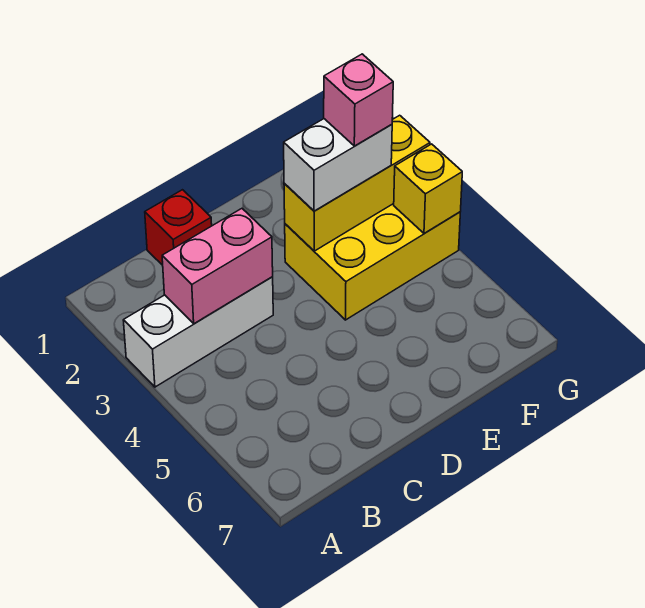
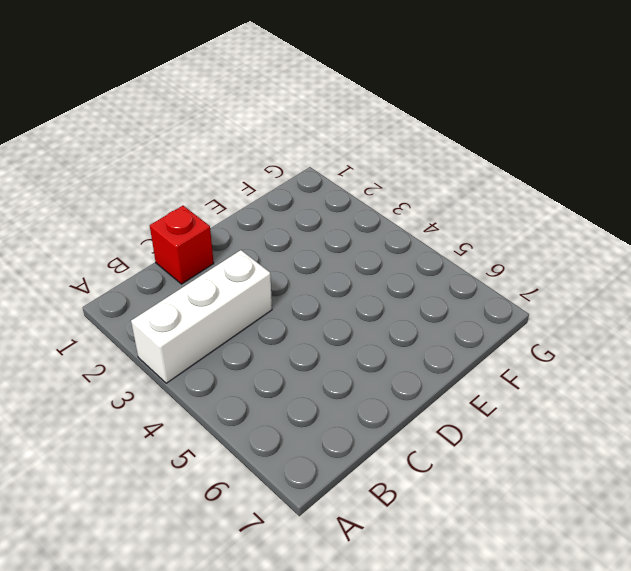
none -> yellow 2x3 brick [285,204,460,320]
none -> pink 1x2 brick [162,209,273,324]

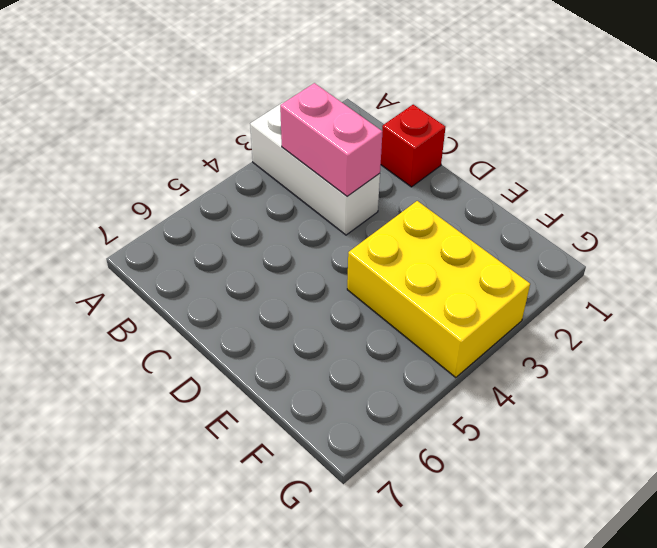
none -> yellow 1x3 brick [284,115,430,251]
none -> yellow 1x1 brick [394,144,462,234]

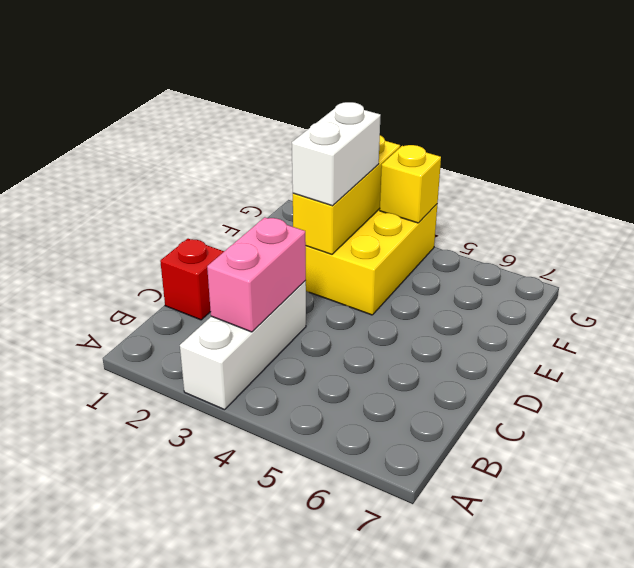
none -> pink 1x1 brick [324,54,393,146]

